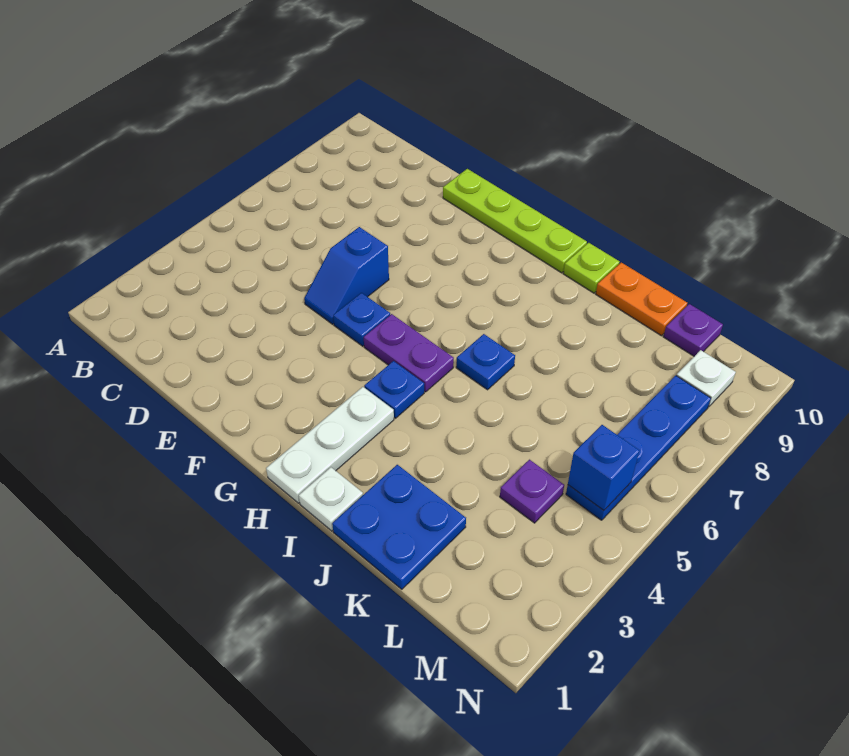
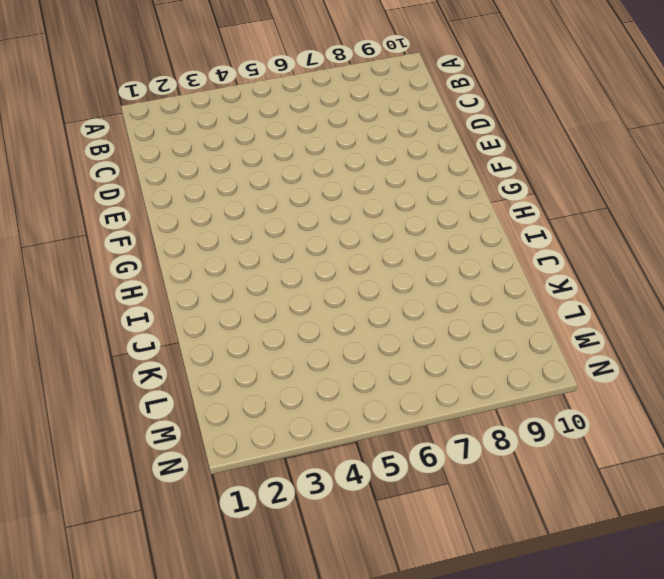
none -> blue 1x2 slope [304,227,389,324]
none -> lime 1x4 plate [443,169,587,273]
none -> blue 1x1 plate [333,293,390,346]

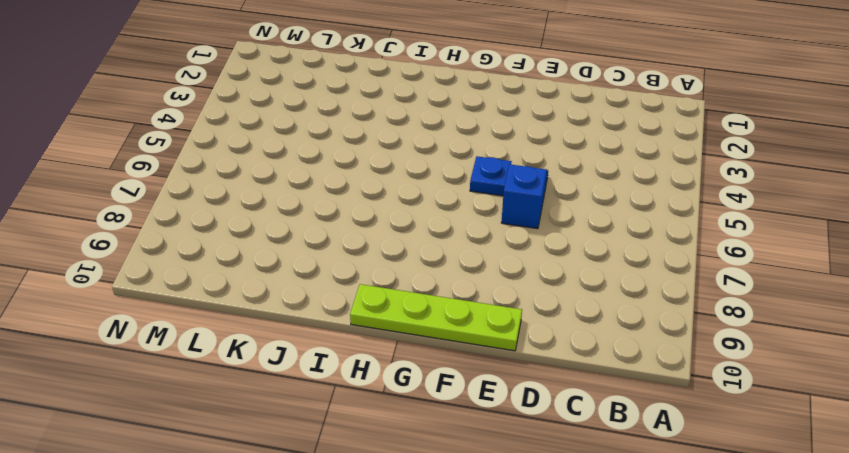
none -> purple 1x2 plate [364,314,454,392]
none -> white 1x3 plate [266,387,394,503]
none -> blue 1x1 plate [364,361,424,418]

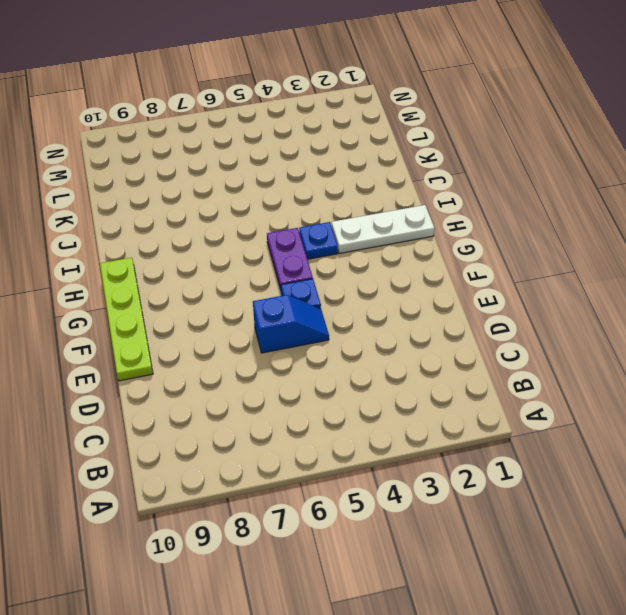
none -> white 1x1 plate [299,467,363,531]
none -> blue 1x1 plate [456,334,515,390]
none -> lime 1x1 plate [563,243,619,293]

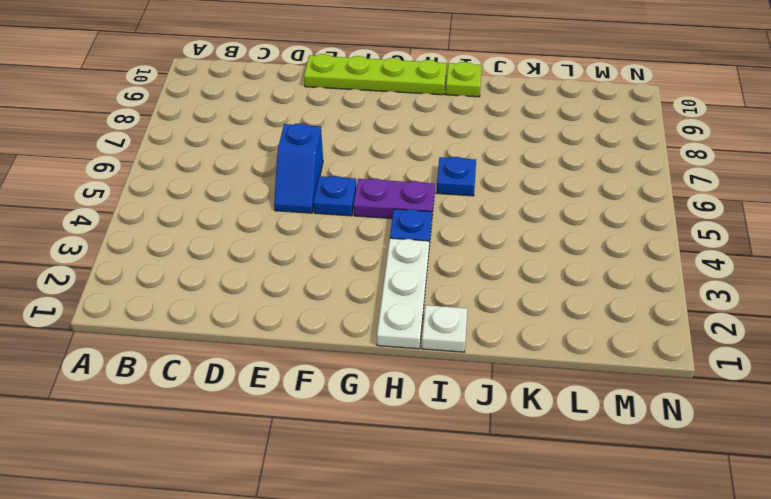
none -> blue 2x2 plate [332,465,466,589]
none -> orange 1x2 plate [596,263,687,336]
none -> purple 1x1 plate [500,460,564,523]

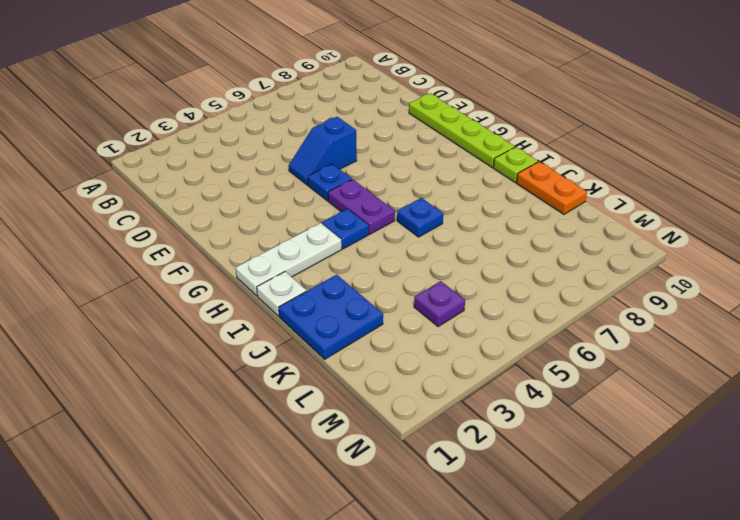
none -> purple 1x1 plate [663,304,723,356]
none -> blue 1x4 plate [566,375,711,520]
none -> white 1x1 plate [676,350,736,407]

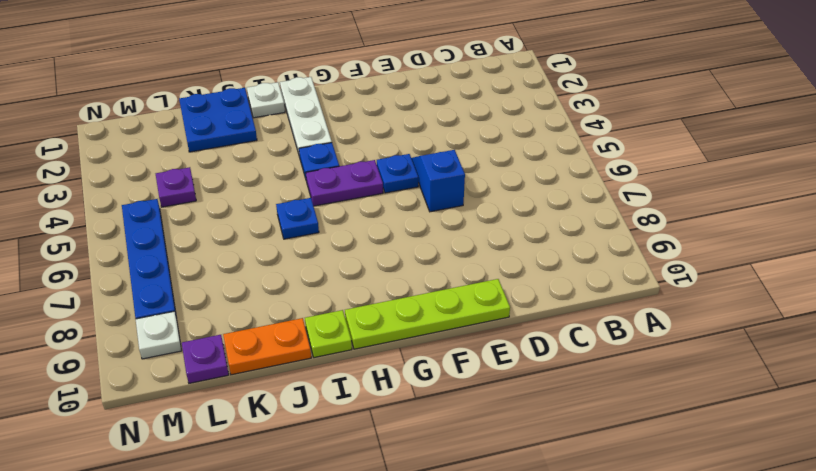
none -> blue 1x1 brick [568,425,639,510]

